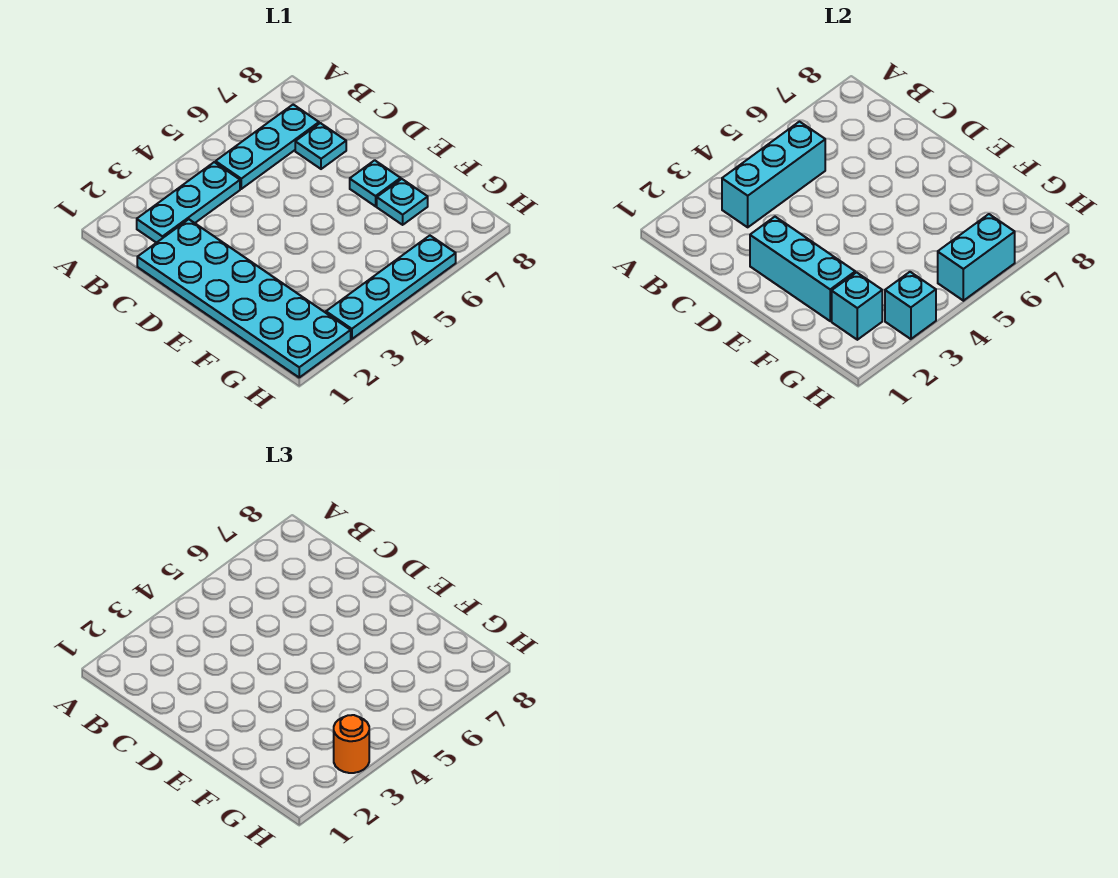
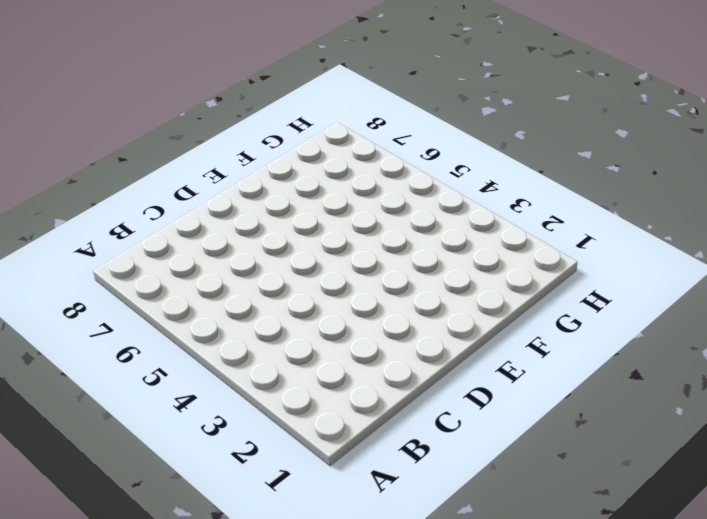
none -> cyan 1x3 plate [137,162,240,243]
none -> cyan 1x3 plate [216,105,319,189]
none -> cyan 2x6 plate [137,219,351,377]

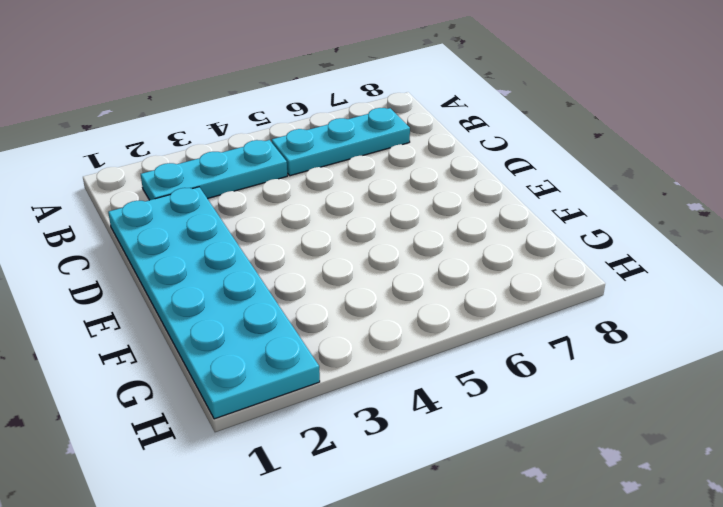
none -> cyan 1x1 plate [295,123,346,169]
none -> cyan 1x1 plate [350,160,401,206]
none -> cyan 1x1 plate [377,179,428,225]

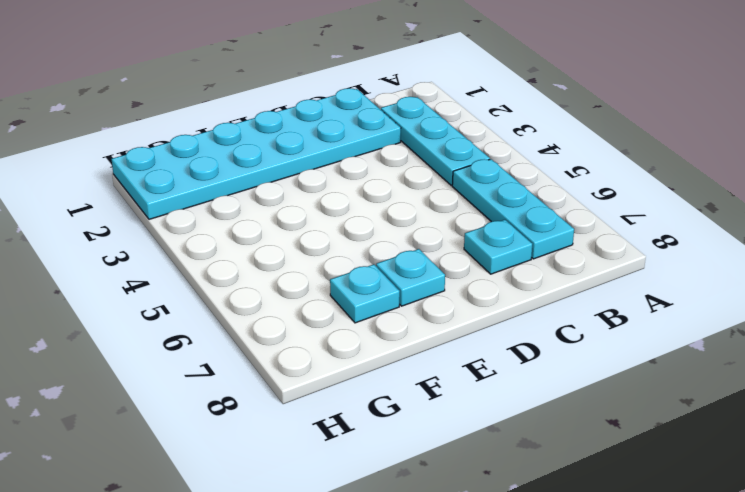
none -> cyan 1x4 plate [326,236,456,339]
none -> cyan 1x3 brick [722,122,825,227]
none -> cyan 1x3 brick [750,217,855,321]

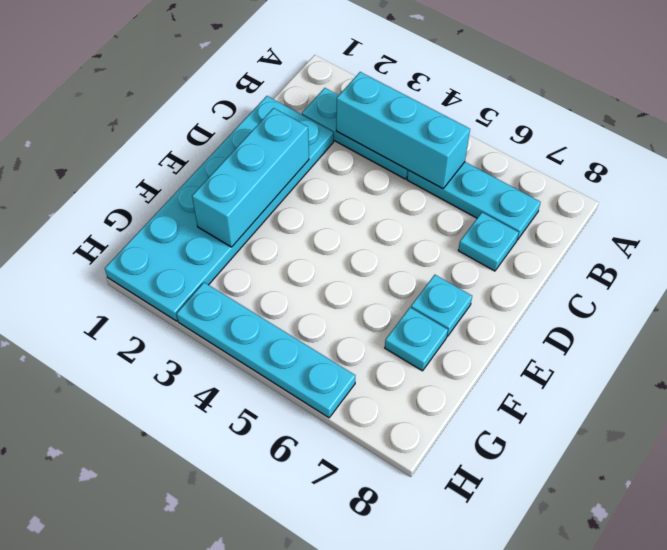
none -> cyan 1x1 brick [832,272,882,340]
none -> cyan 1x1 brick [885,272,936,339]
none -> cyan 1x2 brick [938,214,1015,301]

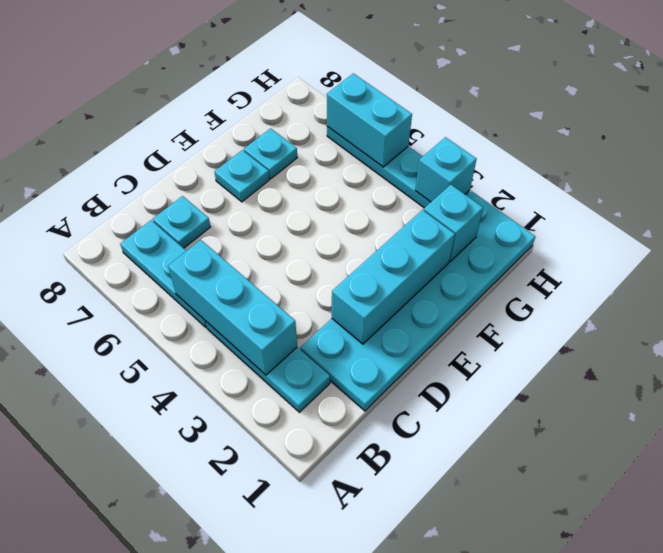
none -> orange 1x1 round brick [334,715,369,773]

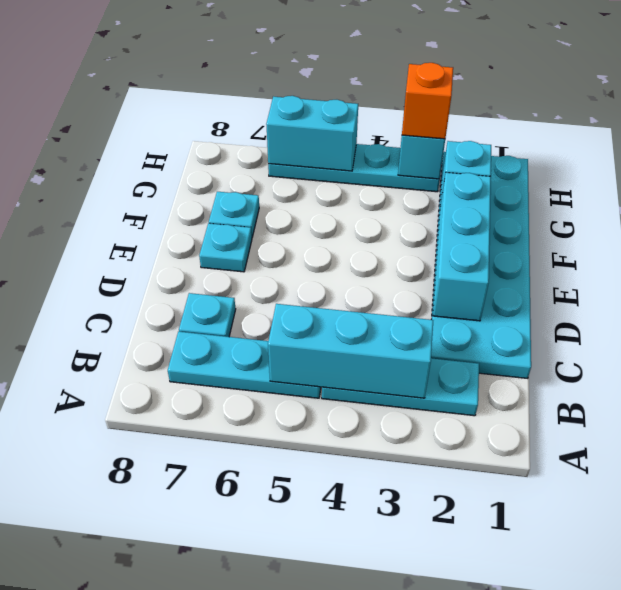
orange 1x1 brick [402,63,453,139] -> orange 1x1 round brick [334,715,369,773]

